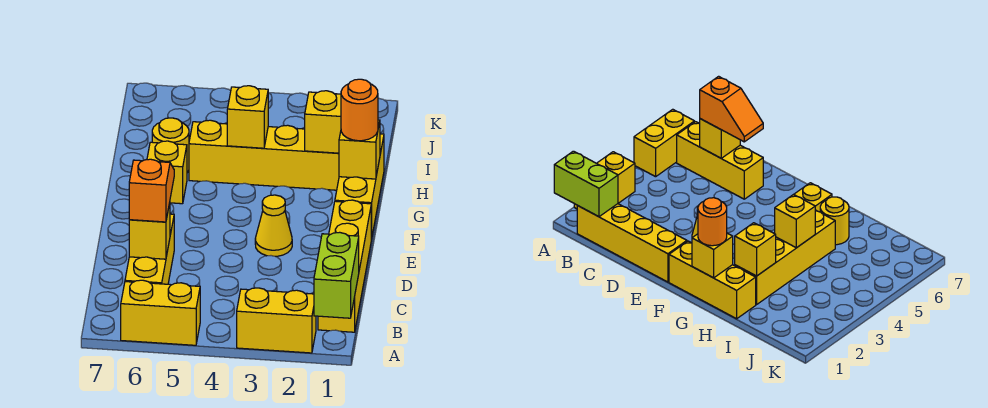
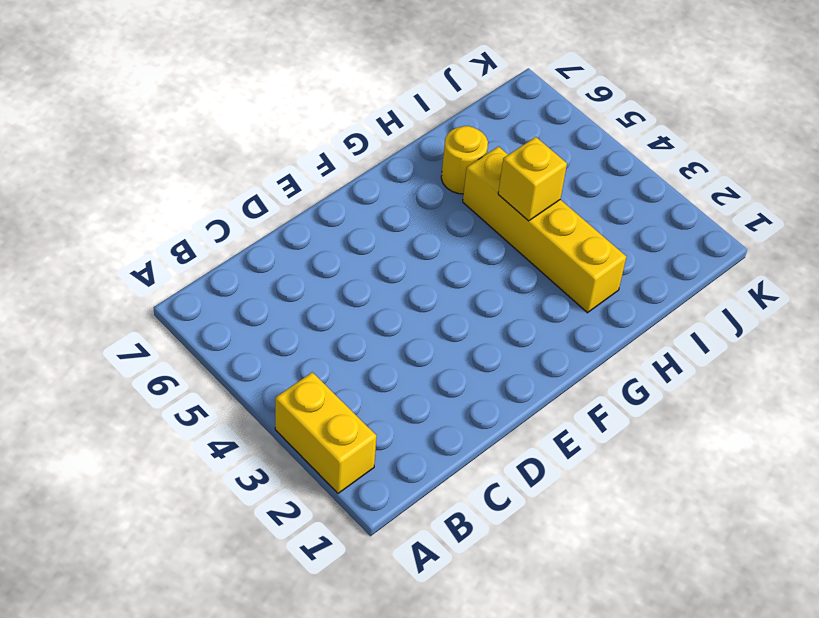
none -> yellow 1x2 brick [121,280,200,345]
none -> yellow 1x4 brick [318,200,371,332]
none -> yellow 1x3 brick [125,214,174,284]

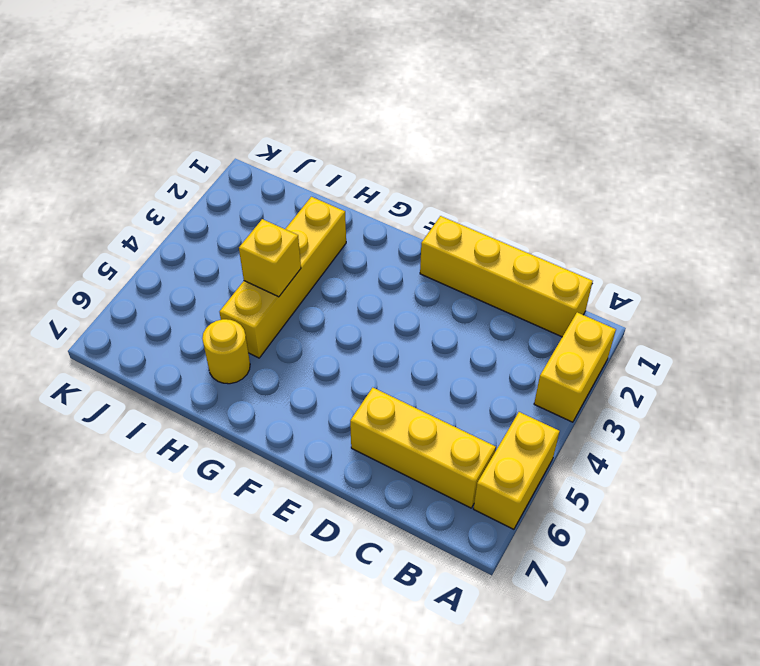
none -> yellow 1x1 cone [255,195,292,256]
none -> yellow 1x3 brick [335,134,384,239]
none -> yellow 1x1 brick [147,141,187,204]

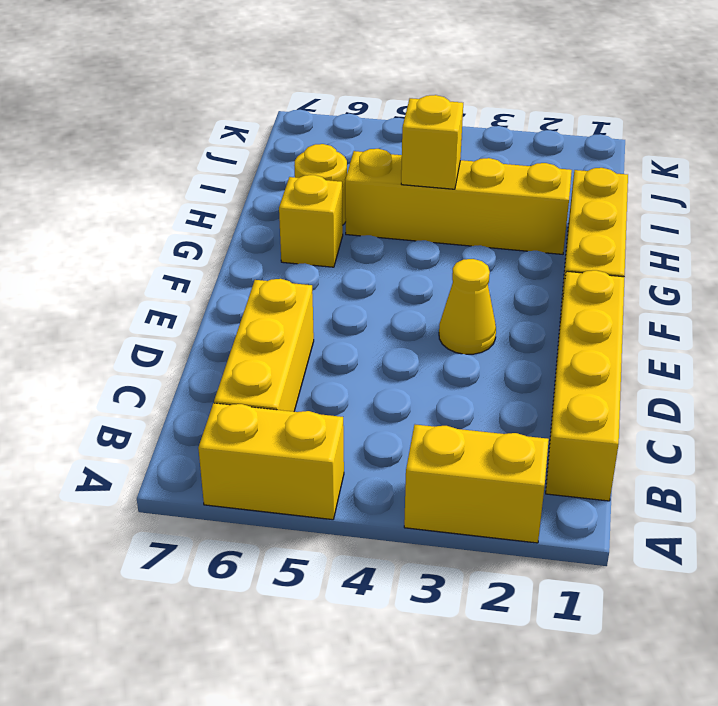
none -> lime 1x2 brick [314,232,359,318]
none -> yellow 1x1 brick [129,203,170,259]
none -> yellow 1x1 brick [339,120,380,179]

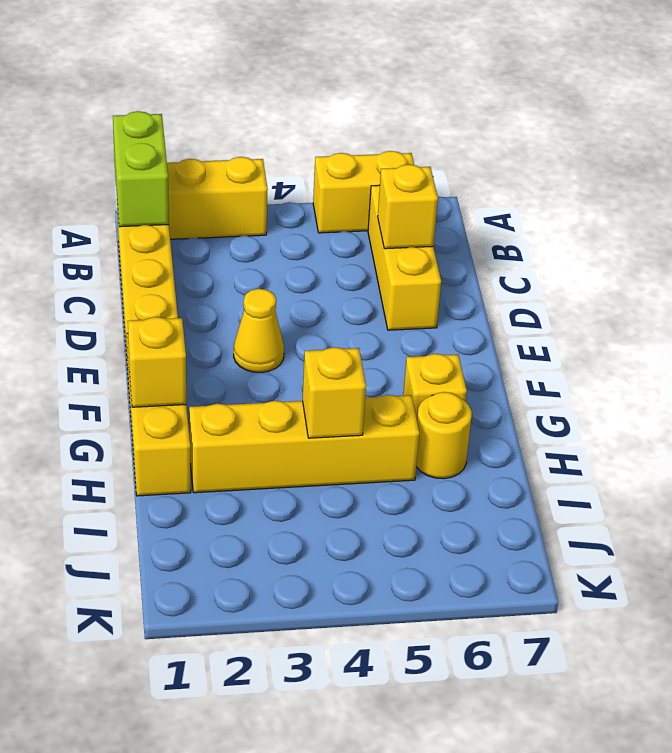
none -> yellow 1x1 brick [305,91,341,153]
none -> orange 1x2 slope [129,159,174,222]
none -> orange 1x1 round brick [341,79,378,141]

